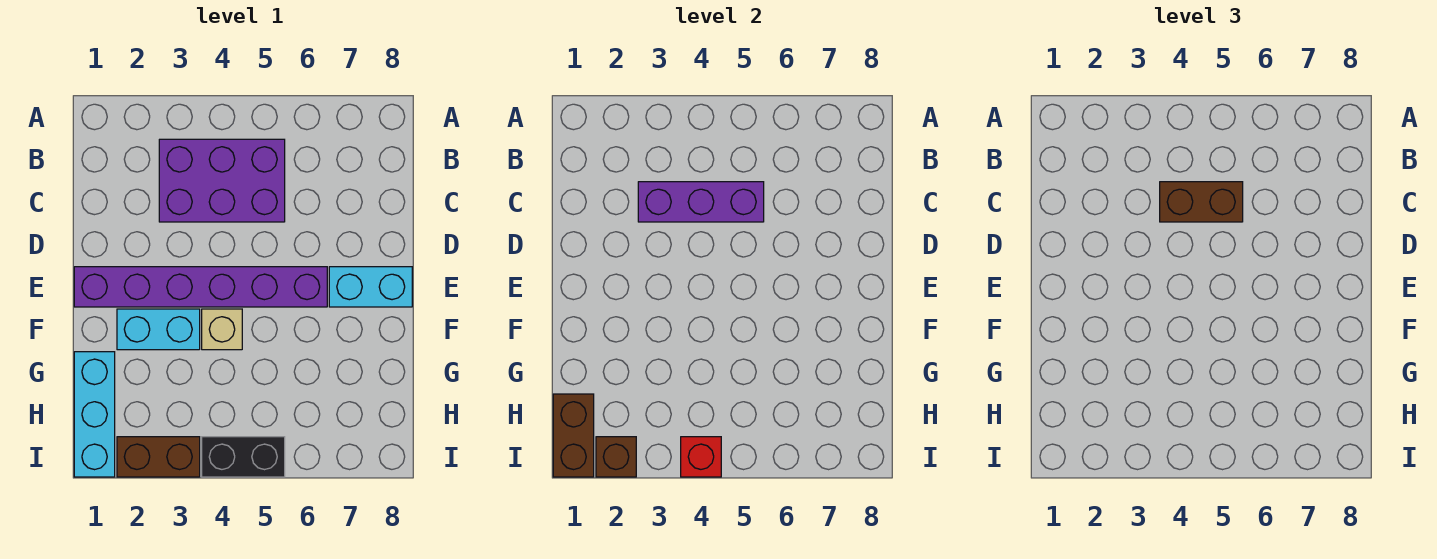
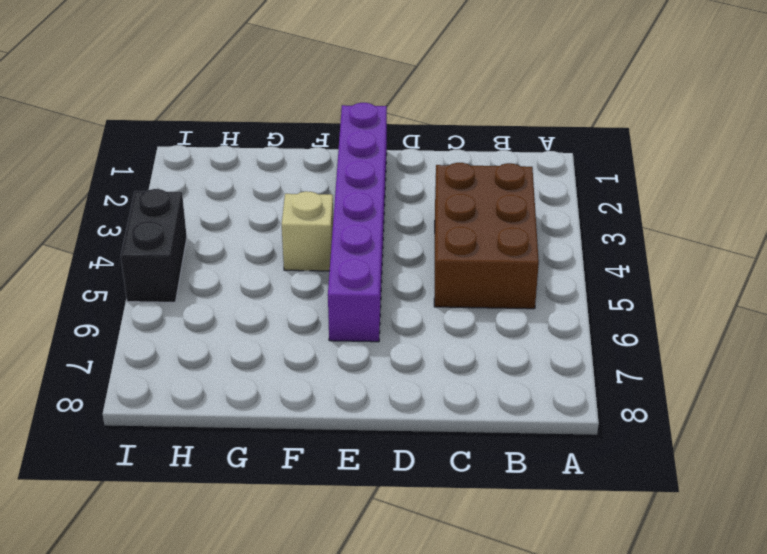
brown 2x3 brick [434,163,539,309] -> purple 2x3 brick [159,139,285,222]
none -> cyan 1x2 brick [329,267,412,307]
none -> cyan 1x2 brick [117,309,200,350]
none -> cyan 1x3 brick [74,352,115,477]

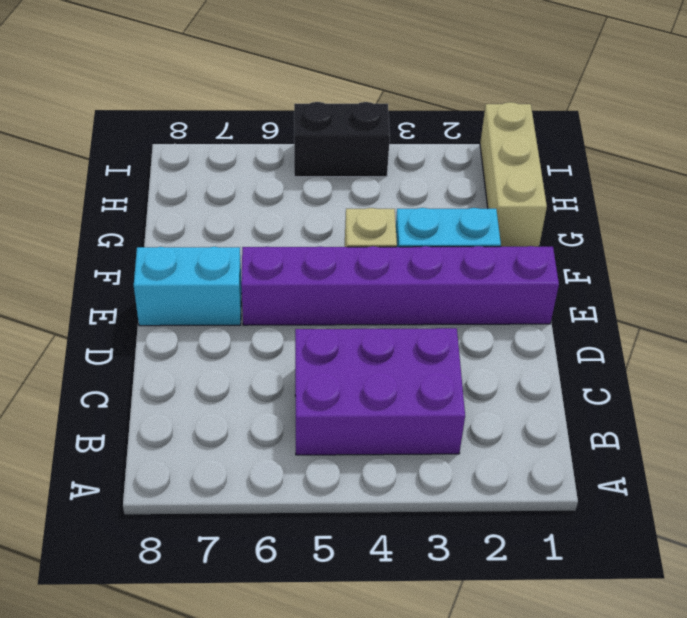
tan 1x3 brick [480,102,547,247] -> cyan 1x3 brick [74,352,115,477]
none -> brown 1x2 brick [117,437,200,477]
none -> purple 1x3 brick [638,182,764,222]
none -> brown 1x2 brick [553,394,594,477]

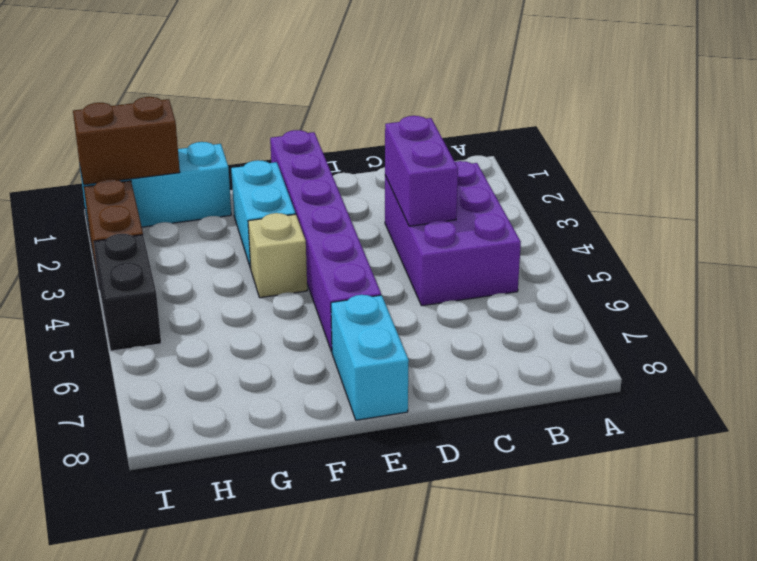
purple 1x2 brick [385,116,458,226] -> purple 1x3 brick [638,182,764,222]
none -> brown 1x1 brick [596,437,636,477]
none -> red 1x1 brick [681,437,721,477]
none -> brown 1x2 brick [1160,182,1243,222]

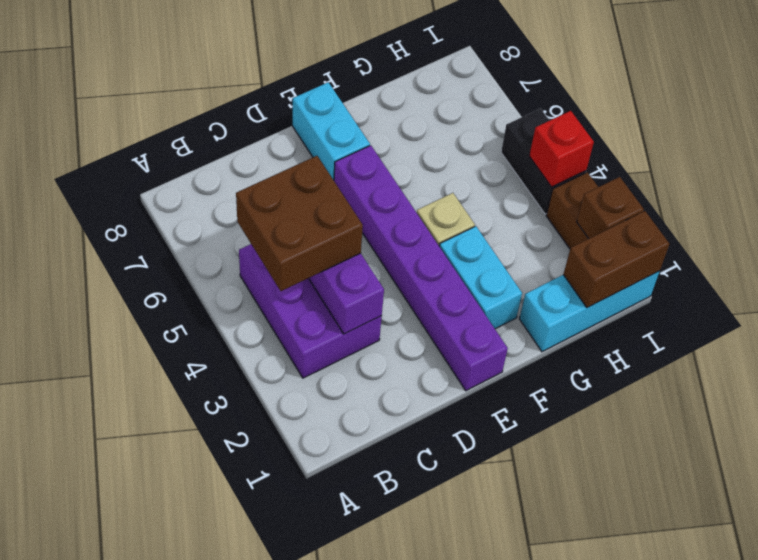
brown 2x2 brick [236,156,363,291] -> brown 1x2 brick [1160,182,1243,222]

